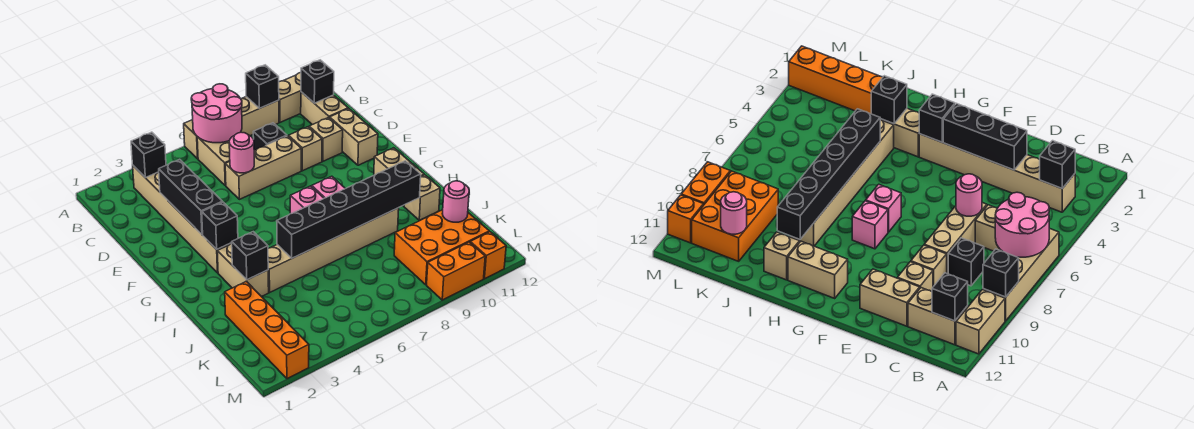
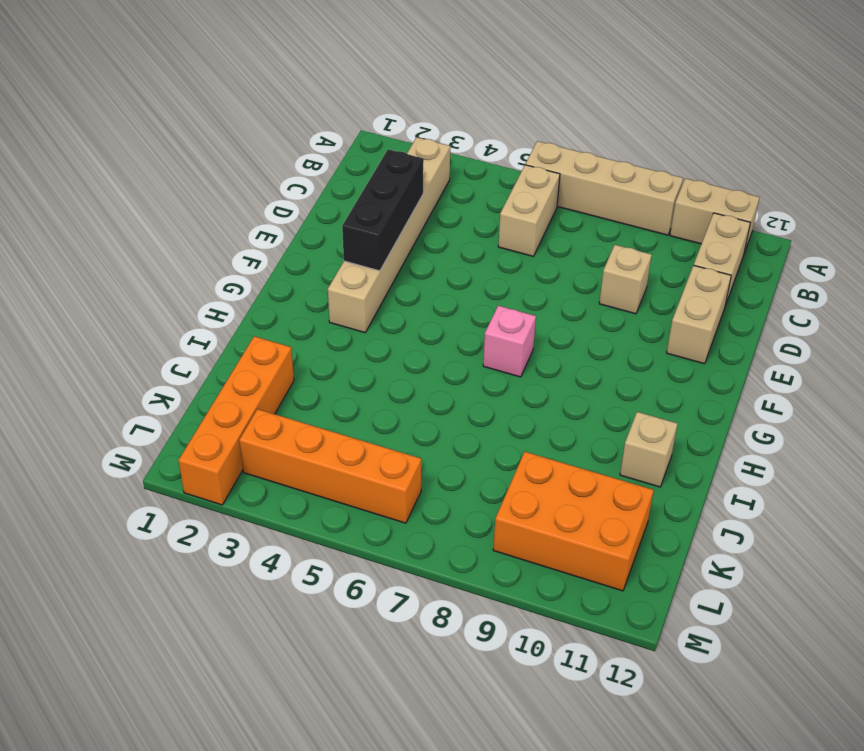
orange 1x4 brick [239,409,421,523] -> none
none -> black 1x1 brick [253,123,287,150]
none -> tan 1x3 brick [225,136,301,199]
none -> tan 1x1 brick [309,118,343,161]
none -> pink 1x1 brick [312,176,345,198]

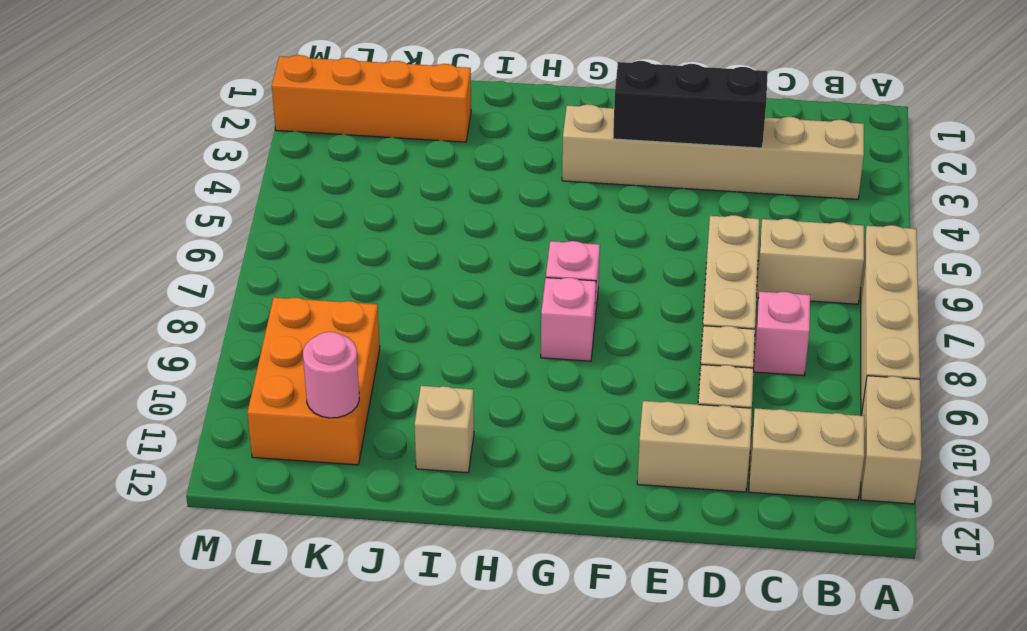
pink 1x1 brick [754,291,810,376] -> black 1x1 brick [253,123,287,150]
none -> tan 1x2 brick [374,148,424,206]
none -> tan 1x2 brick [217,244,269,297]
none -> tan 1x6 brick [268,208,399,292]
none -> orange 1x2 brick [427,242,485,300]

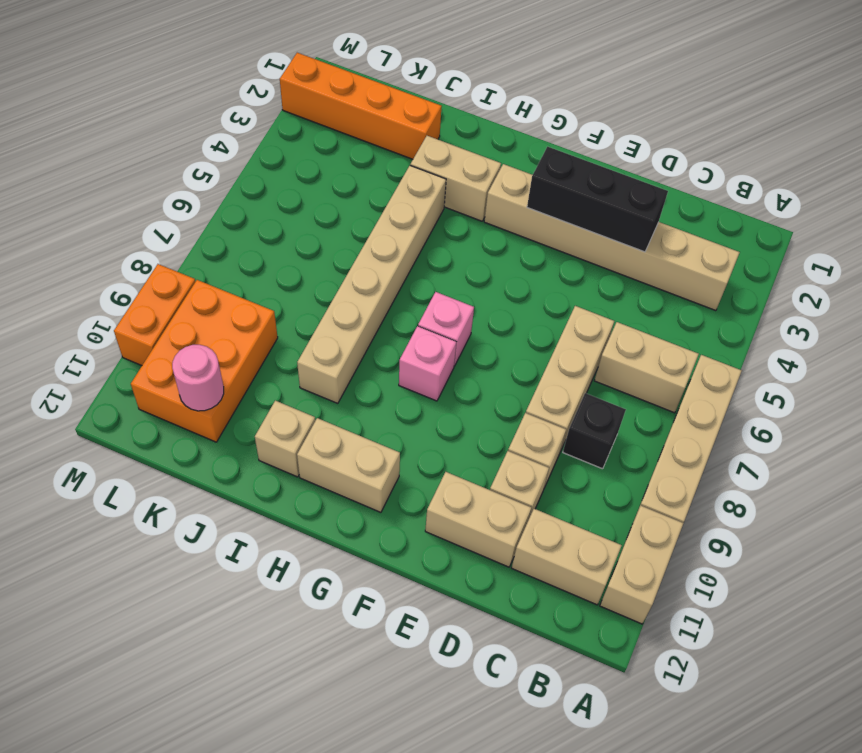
none -> orange 1x1 brick [470,232,506,279]
none -> pink 2x2 round brick [191,84,242,143]
none -> black 1x1 brick [246,65,279,108]
none -> black 1x1 brick [131,132,166,178]

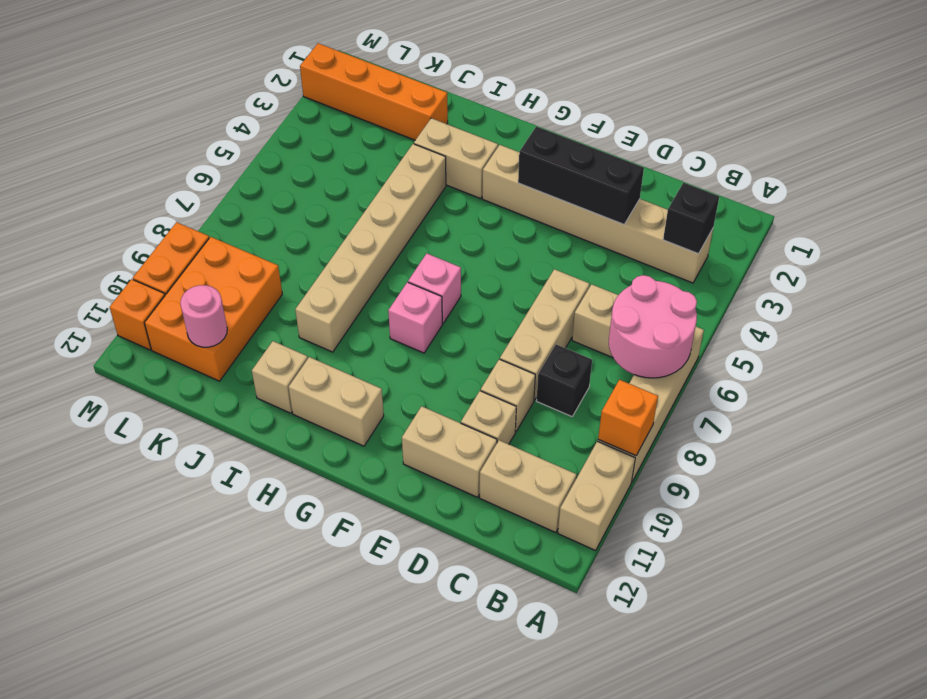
orange 1x1 brick [598,380,658,456] -> black 1x1 brick [246,65,279,108]
none -> black 1x1 brick [301,60,334,103]
none -> pink 1x1 round brick [229,132,254,173]
none -> black 1x1 brick [202,202,238,249]
none -> black 1x1 brick [232,232,268,280]

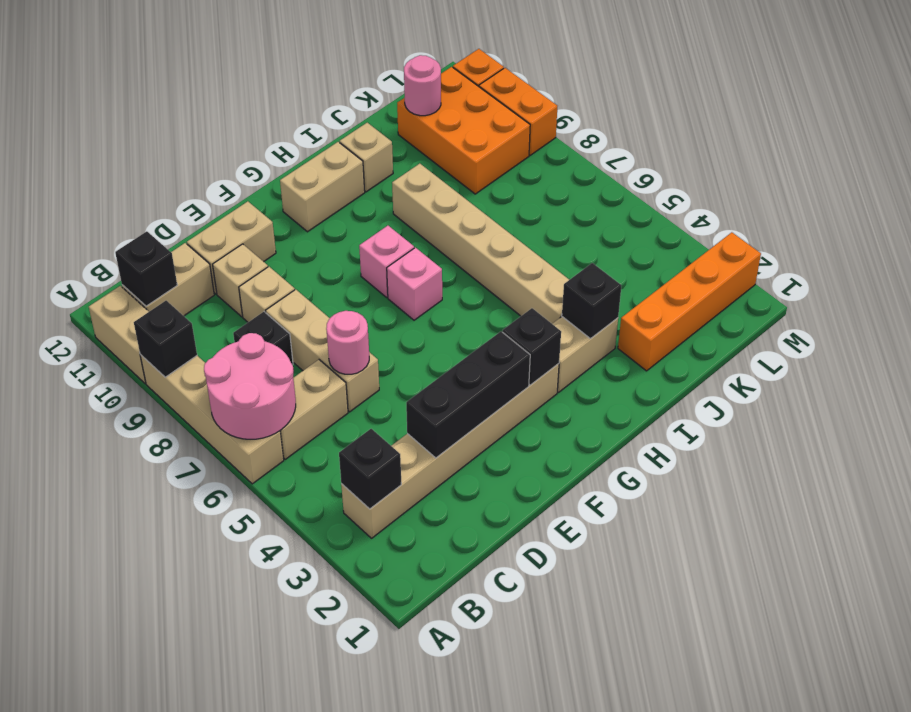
none -> black 1x6 brick [277,161,421,258]

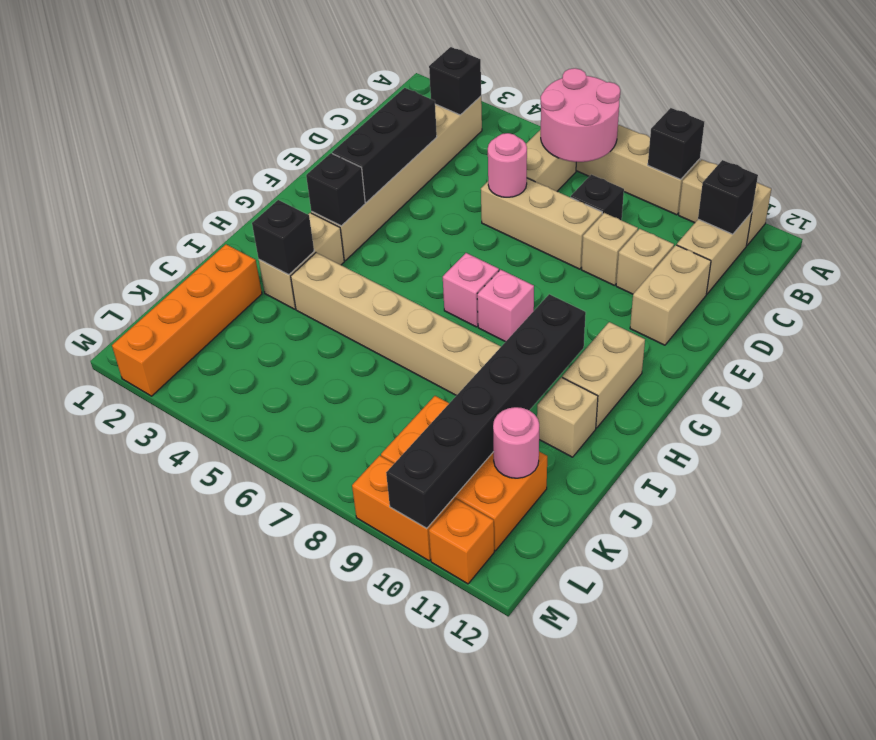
black 1x6 brick [386,294,586,528] -> black 1x6 brick turned to [277,161,421,258]

